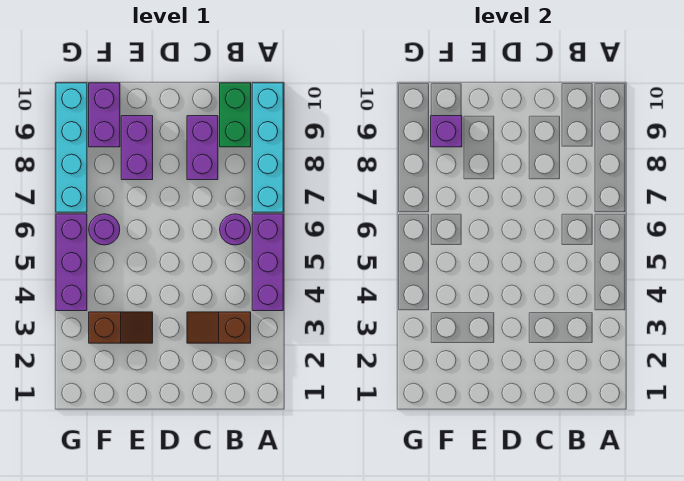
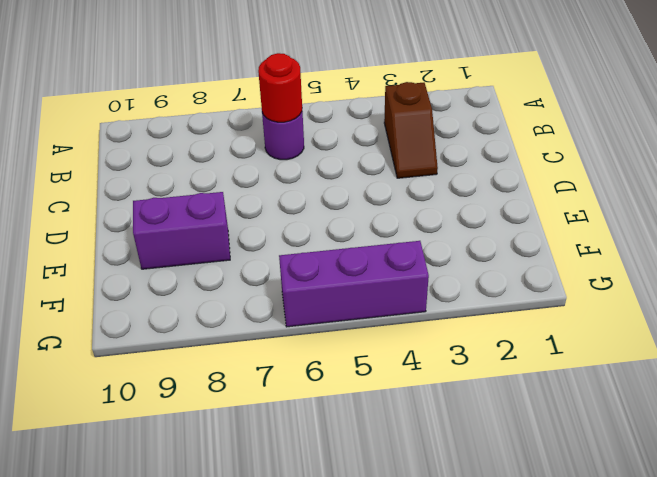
red 1x1 round brick [258,53,302,122] -> none
none -> purple 1x3 brick [252,214,283,311]
none -> cyan 1x4 brick [252,83,283,212]
none -> green 1x2 brick [220,83,251,147]

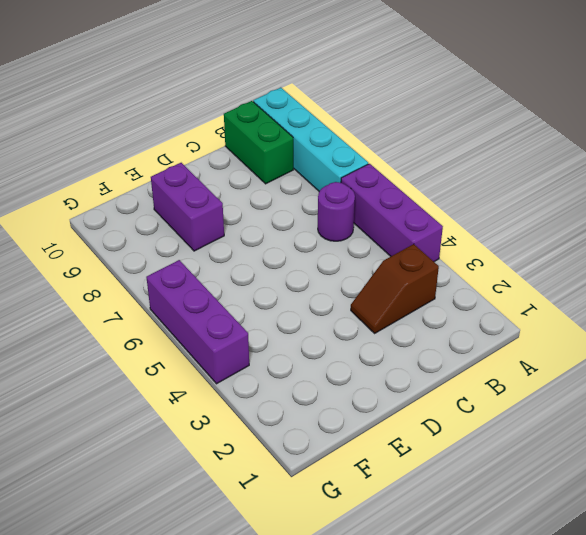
none -> purple 1x2 brick [187,116,218,180]
none -> brown 1x2 slope [89,312,153,343]
none -> purple 1x1 round brick [89,214,120,245]

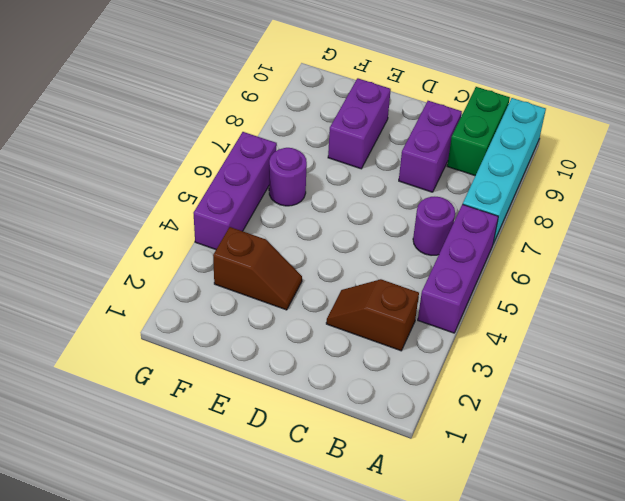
none -> purple 1x2 brick [89,83,120,147]
none -> cyan 1x4 brick [56,83,87,212]
none -> purple 1x1 brick [431,116,462,147]

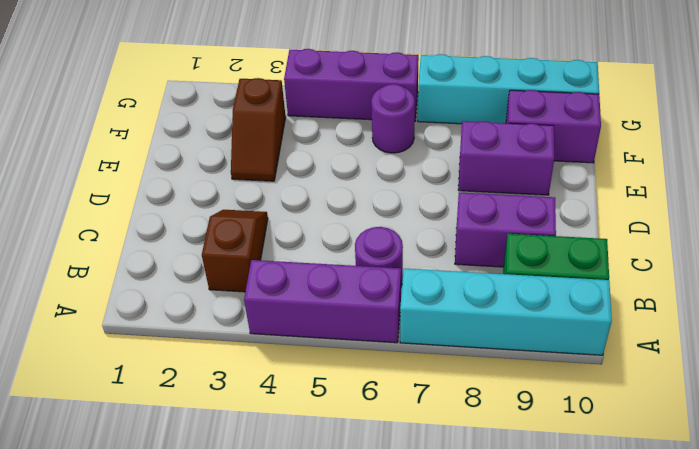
none -> purple 1x1 brick [431,116,462,147]

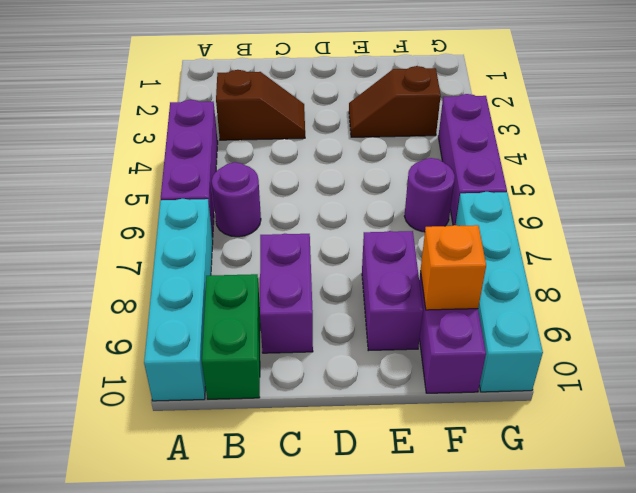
orange 1x1 brick [421,225,486,310] -> purple 1x1 brick [431,116,462,147]

